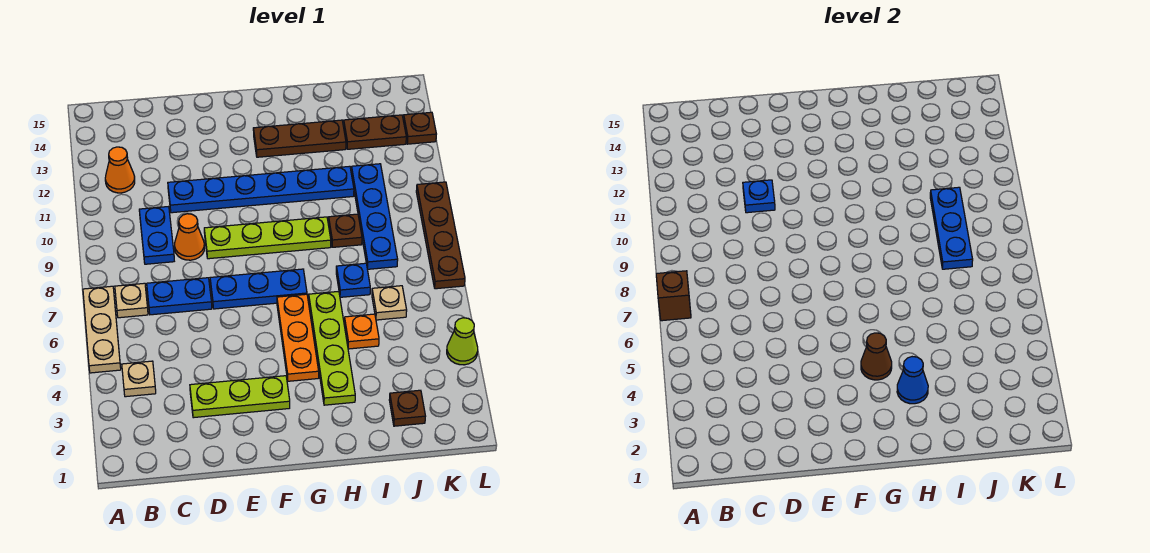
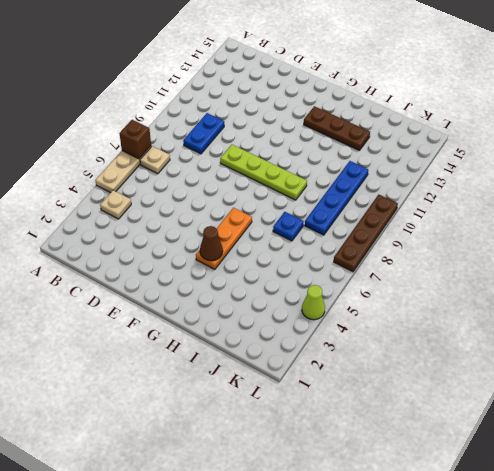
none -> orange 1x1 cone [105,147,135,193]
none -> blue 1x2 plate [147,278,212,315]
none -> lime 1x3 plate [190,376,290,418]

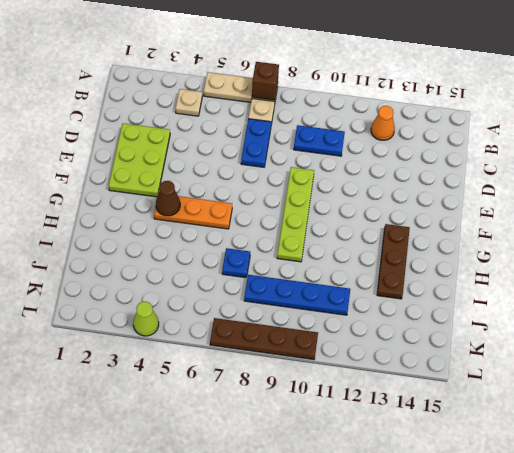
lime 2x3 plate [109,123,170,197] -> lime 1x3 plate [190,376,290,418]
none -> orange 1x1 cone [175,214,204,260]
none -> blue 1x6 plate [168,166,354,213]
none -> blue 1x3 plate [210,269,307,309]

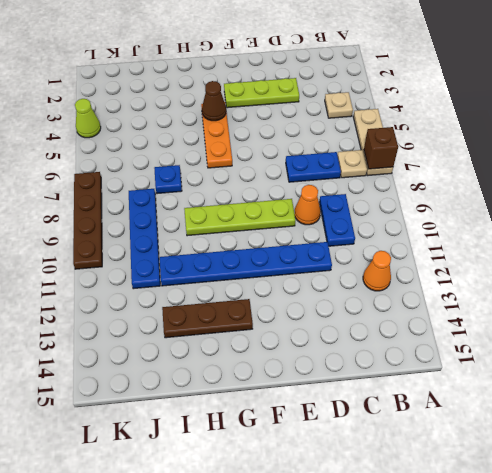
none -> blue 1x3 plate [210,269,307,309]
none -> lime 1x4 plate [309,291,355,405]
none -> orange 1x1 plate [344,314,379,349]

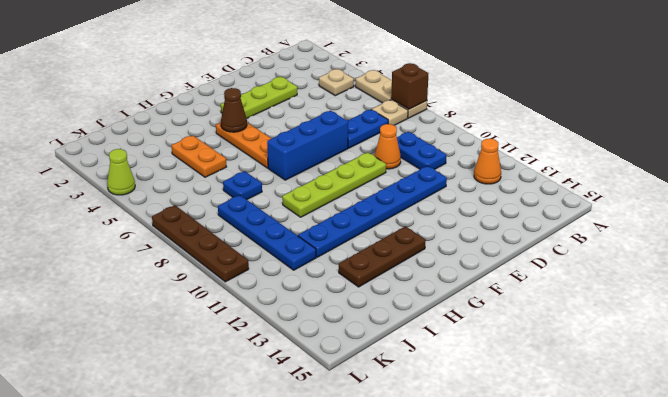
blue 1x3 brick [267,111,348,180] -> blue 1x3 plate [210,269,307,309]
orange 1x2 plate [171,135,227,177] -> orange 1x1 plate [344,314,379,349]
none -> lime 1x4 plate [309,291,355,405]
none -> brown 1x1 plate [329,214,362,247]
none -> brown 1x1 plate [389,390,426,426]

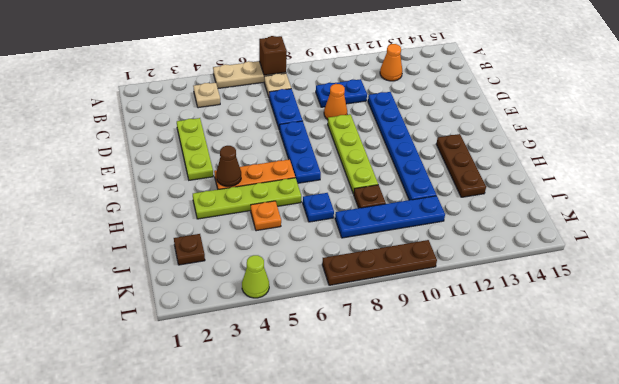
none -> tan 1x1 plate [372,286,407,320]
none -> brown 1x2 plate [344,115,406,149]
none -> brown 1x1 plate [403,112,436,144]

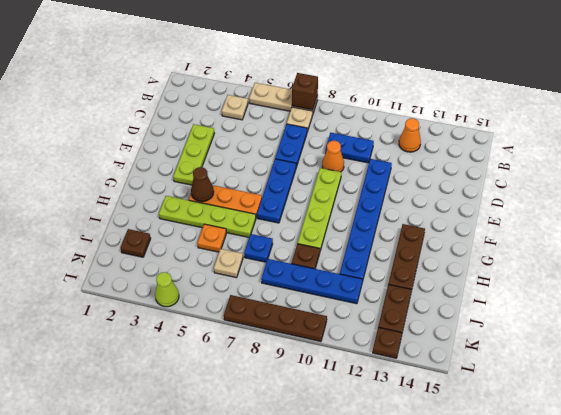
none -> blue 1x1 plate [743,180,775,213]
none -> blue 1x1 cone [897,357,928,404]
none -> blue 1x3 plate [930,187,973,269]

